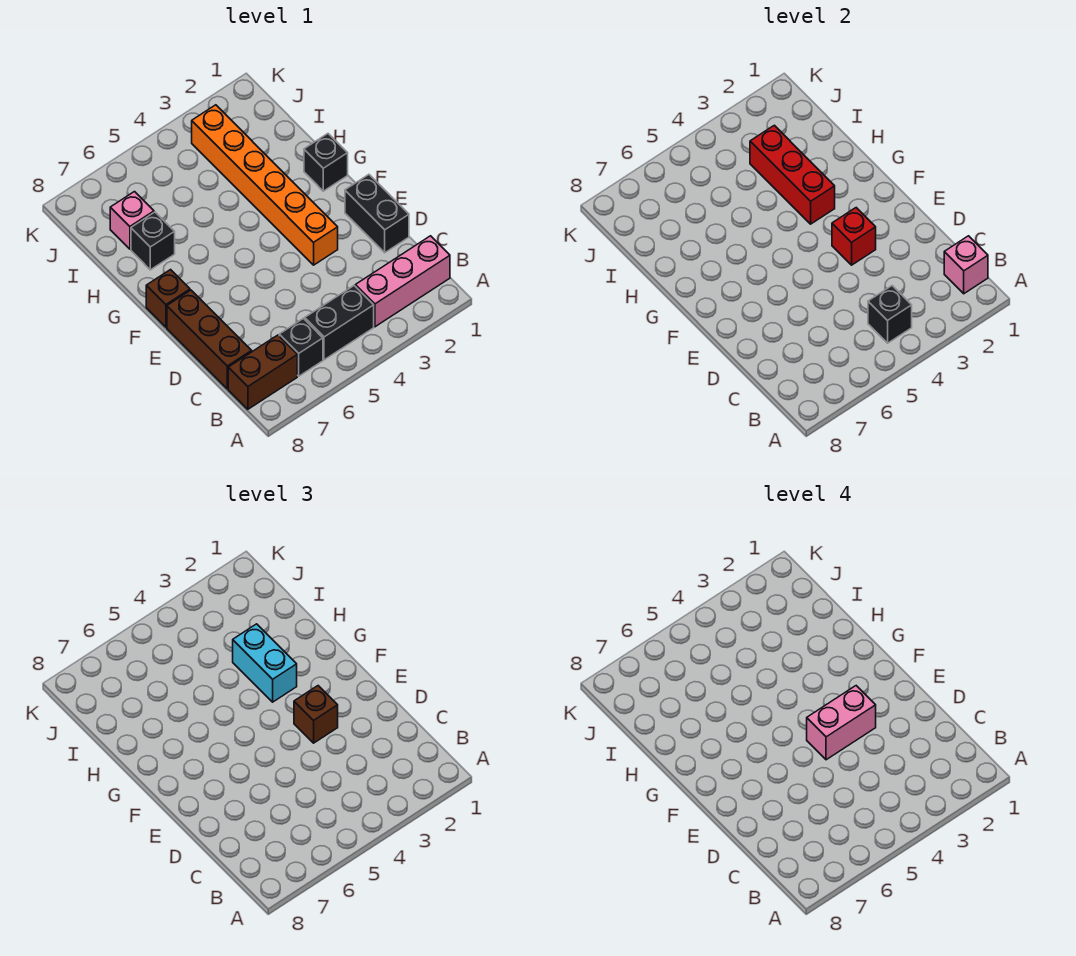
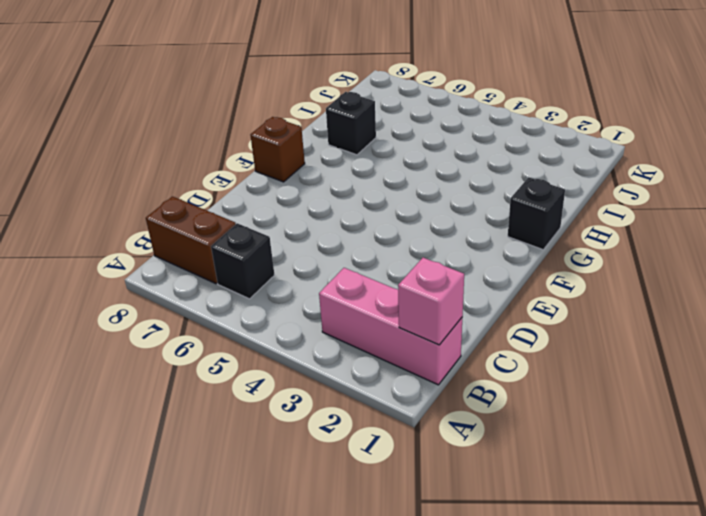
none -> black 1x2 brick [305,286,374,360]
none -> brown 1x3 brick [167,290,252,389]
none -> black 1x2 brick [345,175,409,253]

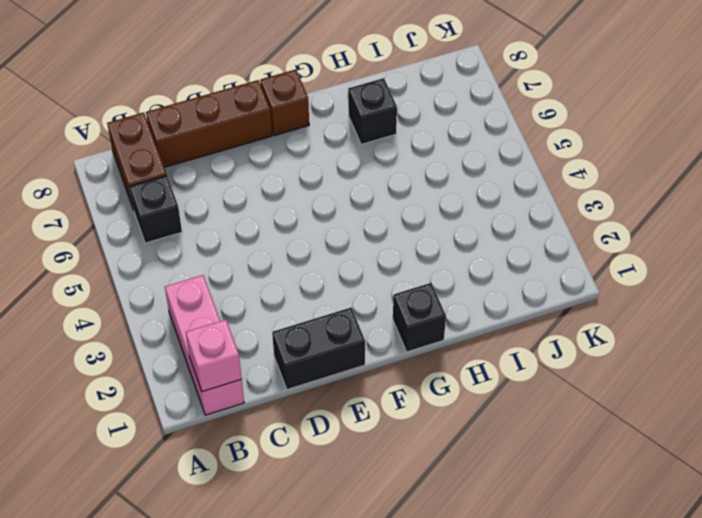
none -> black 1x2 brick [305,286,374,360]
none -> orange 1x6 brick [192,105,338,265]
none -> pink 1x1 brick [110,192,154,249]

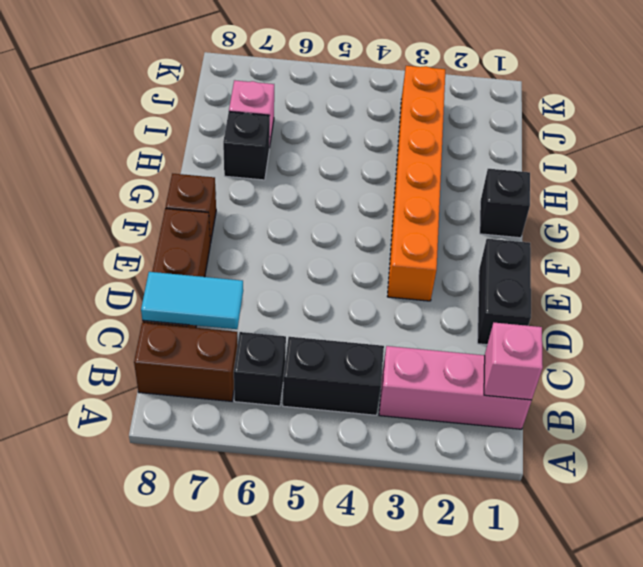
cyan 1x2 tile [141,272,243,329] -> none
none -> black 1x1 brick [868,286,912,343]
none -> red 1x1 brick [832,208,876,265]
none -> red 1x3 brick [750,125,835,224]

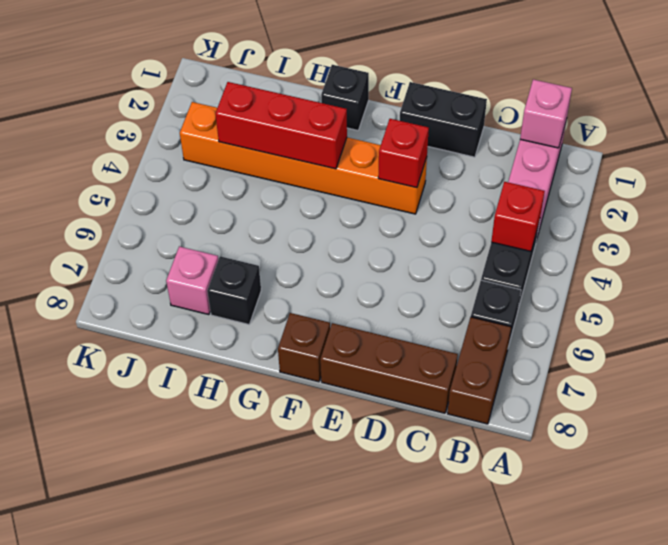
red 1x1 brick [491,182,545,251] -> black 1x1 brick [868,286,912,343]
none -> brown 1x1 brick [294,686,338,743]
none -> cyan 1x2 brick [233,624,297,702]
none -> pink 1x2 brick [807,686,876,760]

